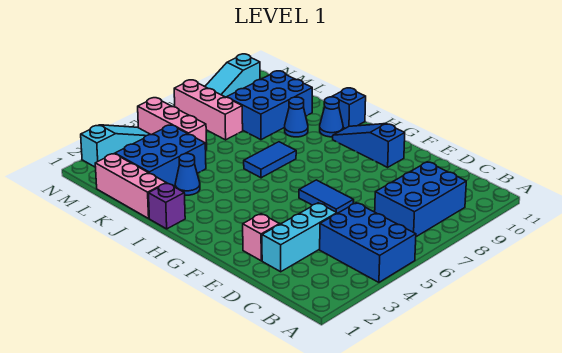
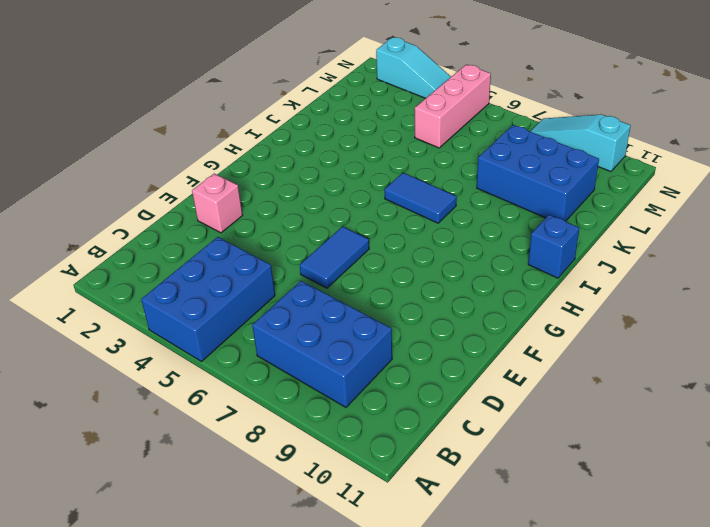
none -> cyan 1x3 brick [262,203,337,272]
none -> blue 1x3 slope [333,124,405,167]
none -> purple 1x1 brick [148,183,185,229]

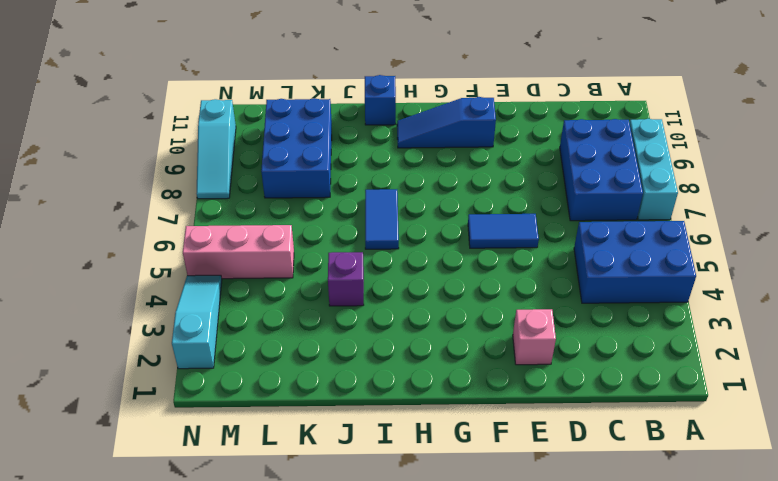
cyan 1x3 brick [630,119,678,220] -> cyan 1x3 brick moved to [262,203,337,272]
purple 1x1 brick [328,252,364,306] -> purple 1x1 brick moved to [148,183,185,229]
none -> blue 1x1 cone [320,97,343,137]
none -> pink 1x3 brick [95,154,166,218]
none -> blue 1x1 cone [175,154,200,195]

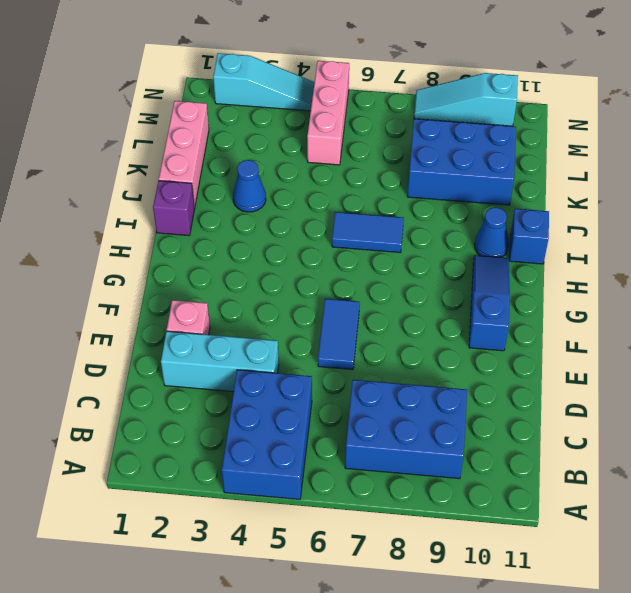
none -> blue 1x1 cone [285,97,308,137]
none -> blue 2x3 brick [115,125,206,186]
none -> pink 1x3 brick [174,80,243,140]

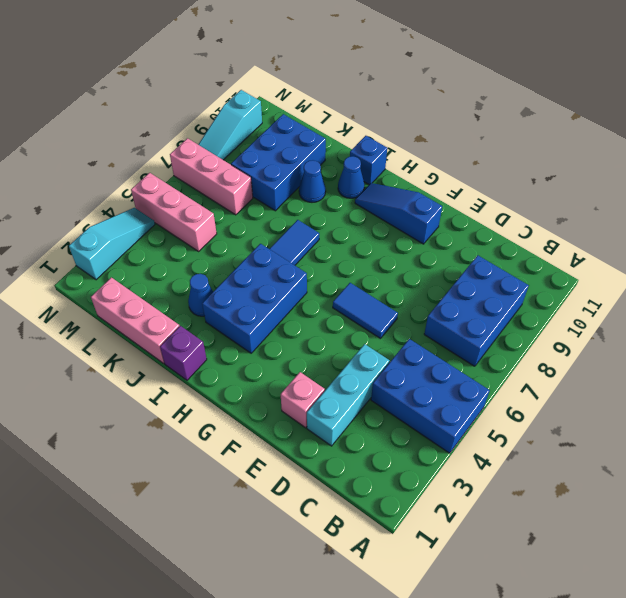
blue 2x3 brick [202,244,307,353] -> blue 2x3 brick moved to [115,125,206,186]

